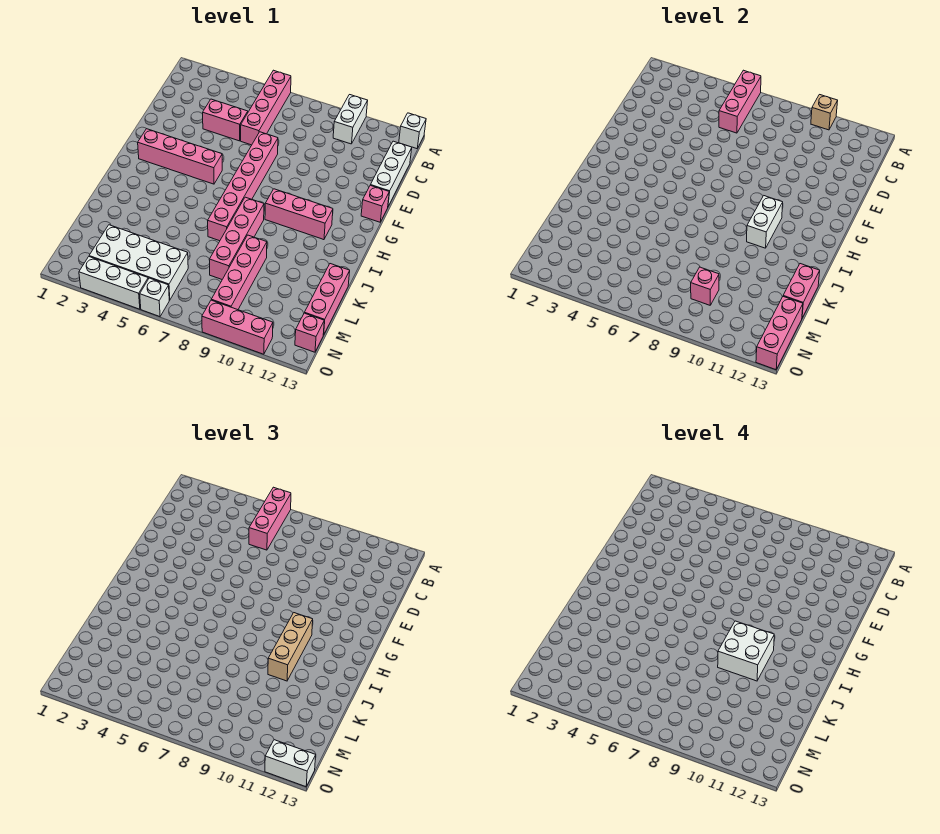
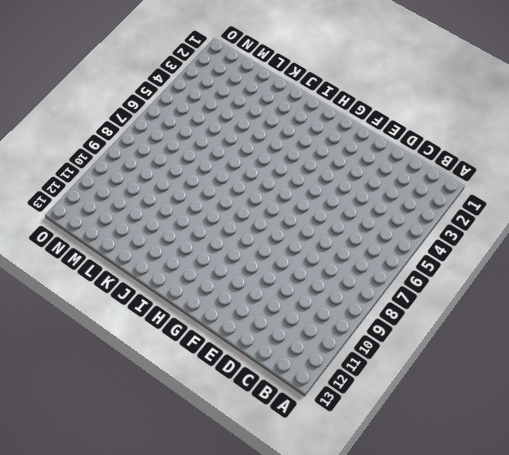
none -> pink 1x4 brick [241,70,291,145]
none -> white 1x2 brick [333,95,368,144]
none -> white 1x1 brick [399,113,426,149]

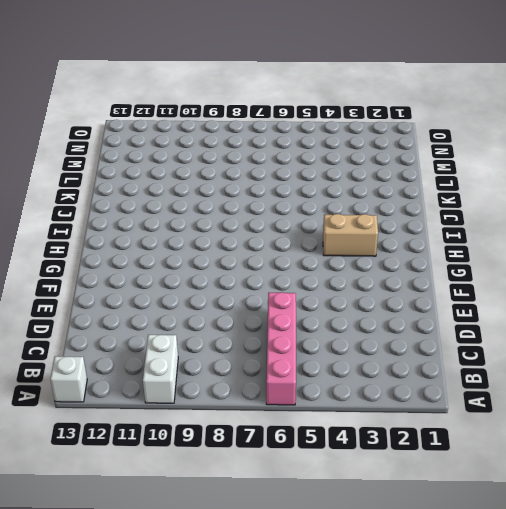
tan 1x2 brick [323,214,378,256] -> none
none -> white 1x3 brick [371,141,412,206]
none -> pink 1x2 brick [203,99,248,141]
none -> pink 1x6 brick [208,132,278,241]

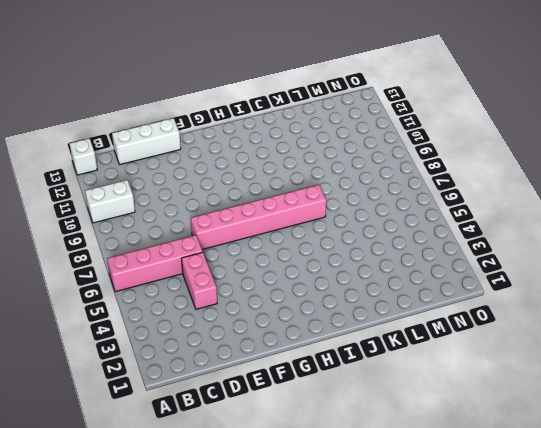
none -> pink 1x1 brick [361,185,389,222]
none -> pink 1x4 brick [138,129,222,184]
none -> pink 1x3 brick [265,189,333,240]

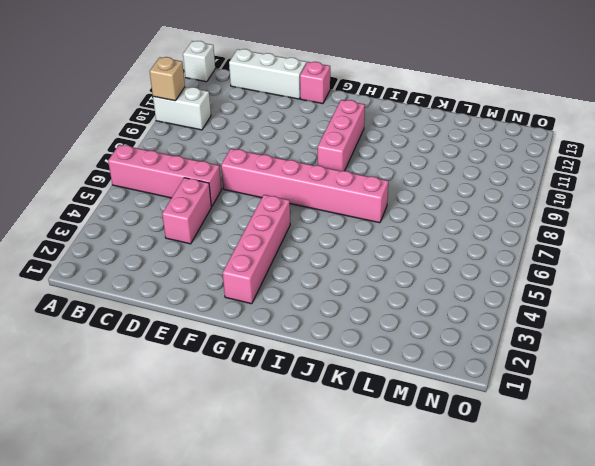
none -> pink 1x4 brick [209,197,264,279]
none -> pink 1x4 brick [211,235,267,310]
none -> pink 1x3 brick [305,264,350,335]

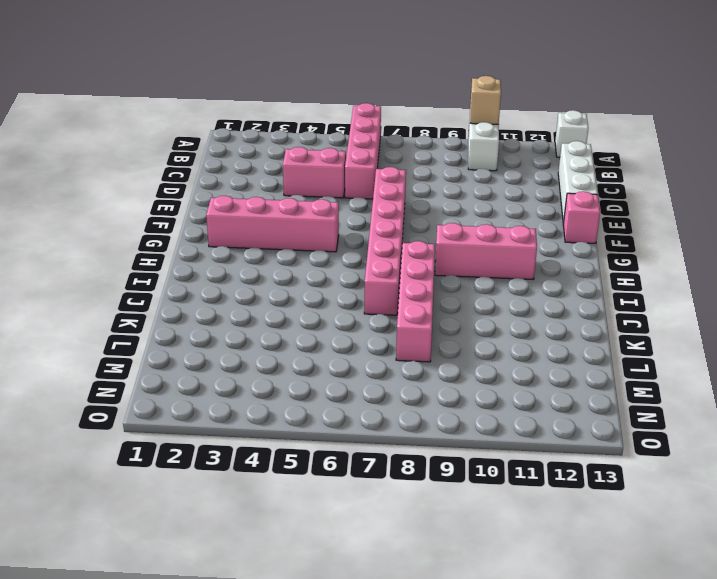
none -> pink 1x4 brick [211,235,267,310]
none -> pink 1x3 brick [305,264,350,335]
none -> white 2x4 brick [89,225,188,300]

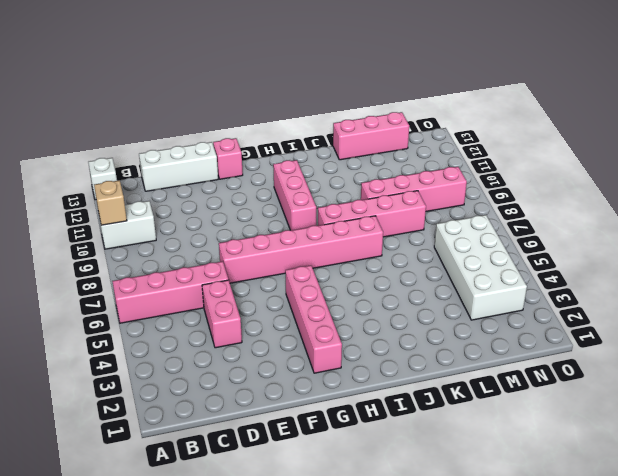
none -> pink 1x1 brick [295,313,324,352]
none -> white 1x3 brick [79,257,148,309]
none -> white 1x1 brick [140,278,169,317]

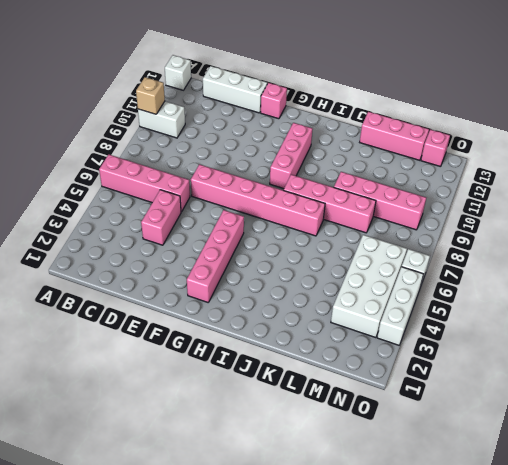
none -> pink 1x3 brick [202,300,273,354]
none -> pink 1x3 brick [719,70,761,133]
none -> white 1x2 brick [747,196,783,248]

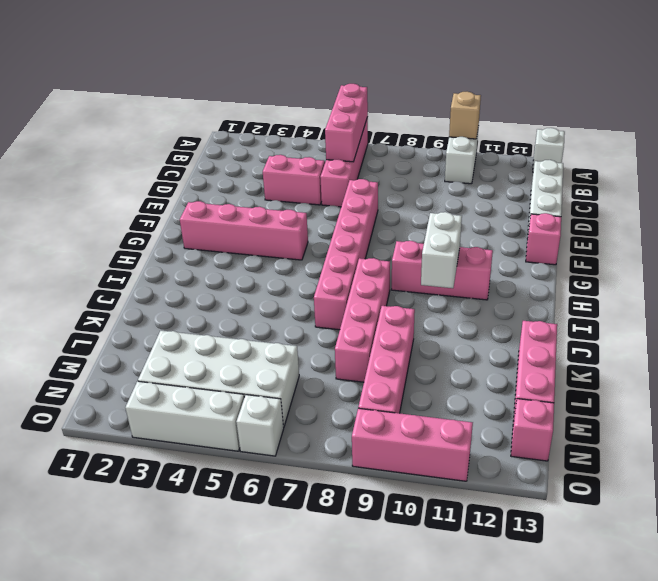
none -> pink 1x2 brick [783,264,820,318]
none -> pink 1x1 brick [691,267,719,305]
none -> pink 1x3 brick [756,297,803,370]

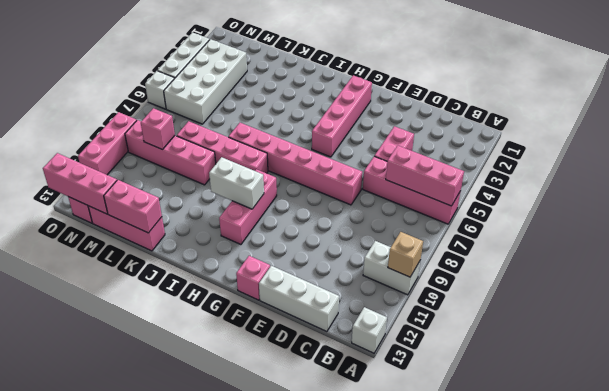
none -> pink 1x3 brick [249,487,291,550]
none -> tan 1x3 brick [268,613,313,681]
none -> white 1x2 brick [265,740,316,787]

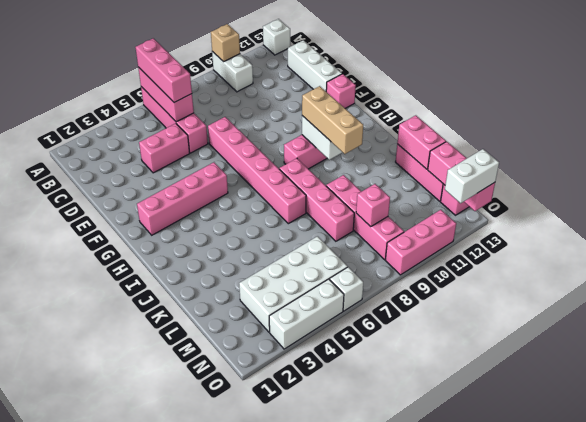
none -> white 2x2 brick [718,621,774,681]

